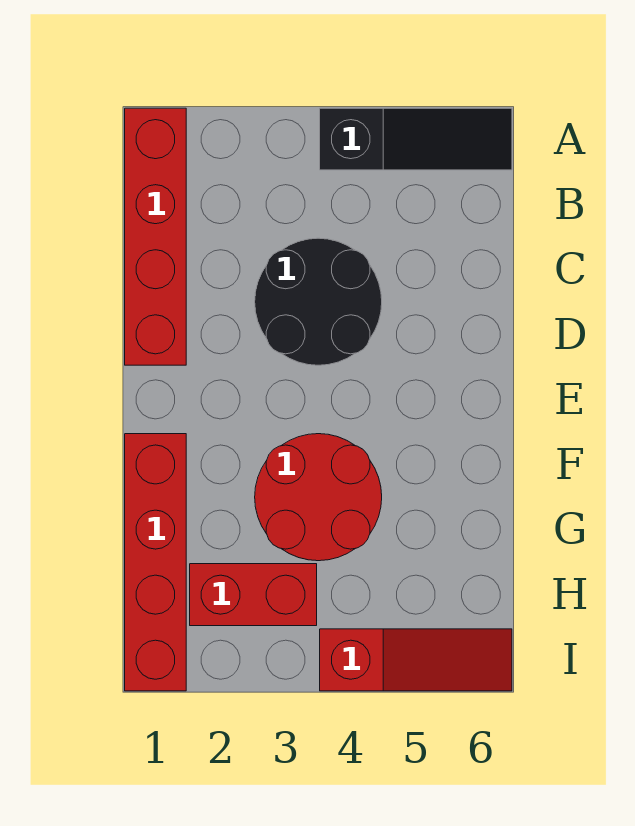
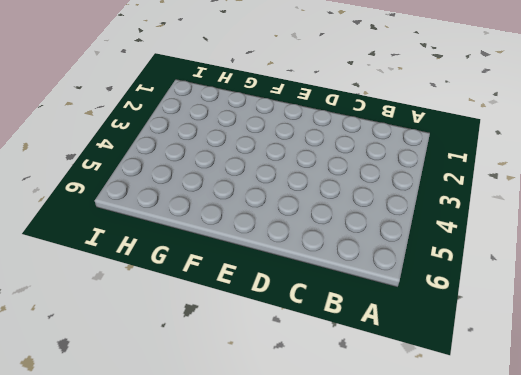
none -> red 1x4 brick [125,108,186,365]
none -> black 1x3 slope [320,108,512,170]

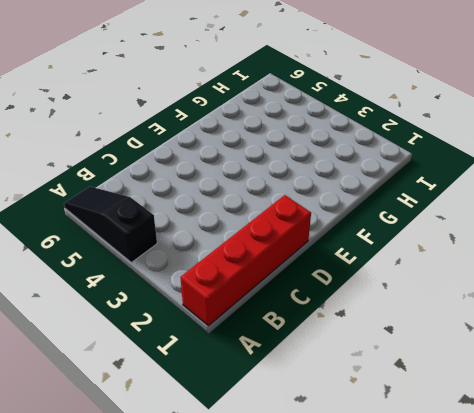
none -> black 2x2 round brick [255,238,382,365]
none -> red 1x4 brick [125,434,186,691]

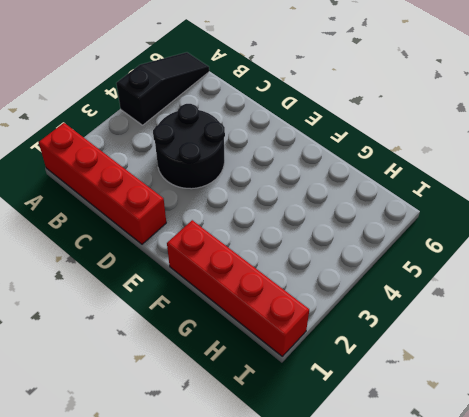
none -> red 2x2 round brick [255,434,382,561]
none -> red 1x2 brick [190,564,317,626]

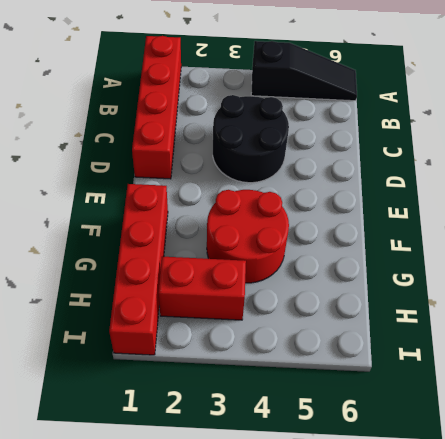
none -> red 1x3 slope [320,629,512,691]

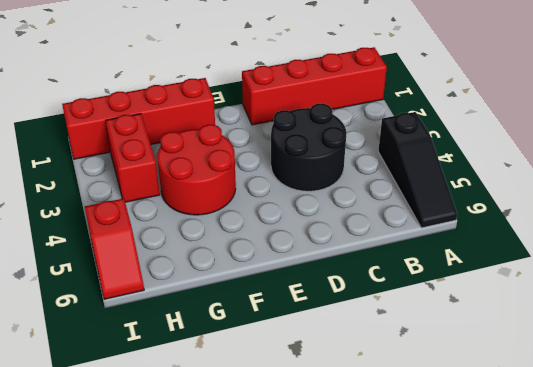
red 1x2 slope [85,198,144,299] -> red 1x3 slope [320,629,512,691]

